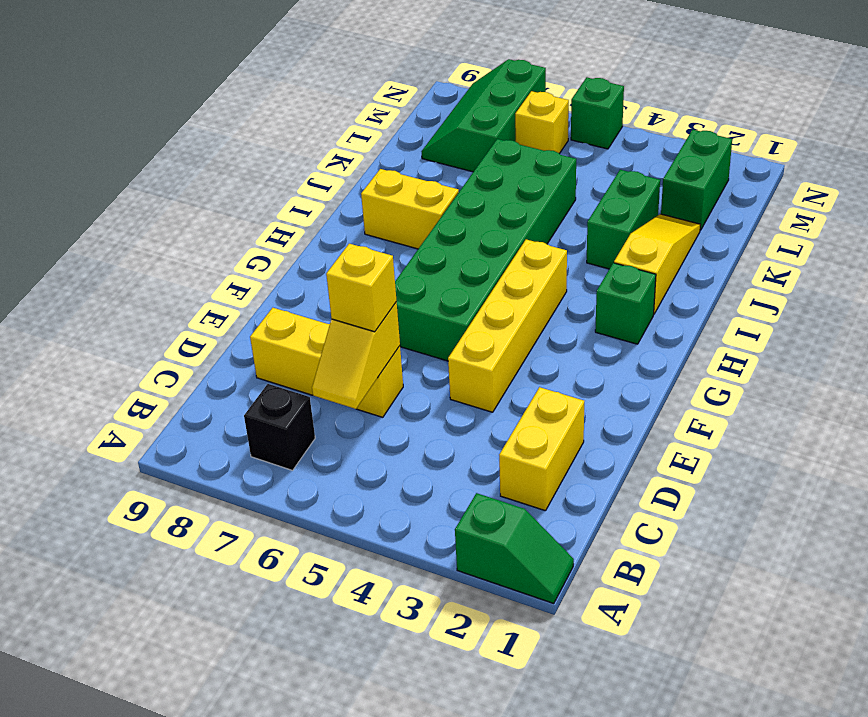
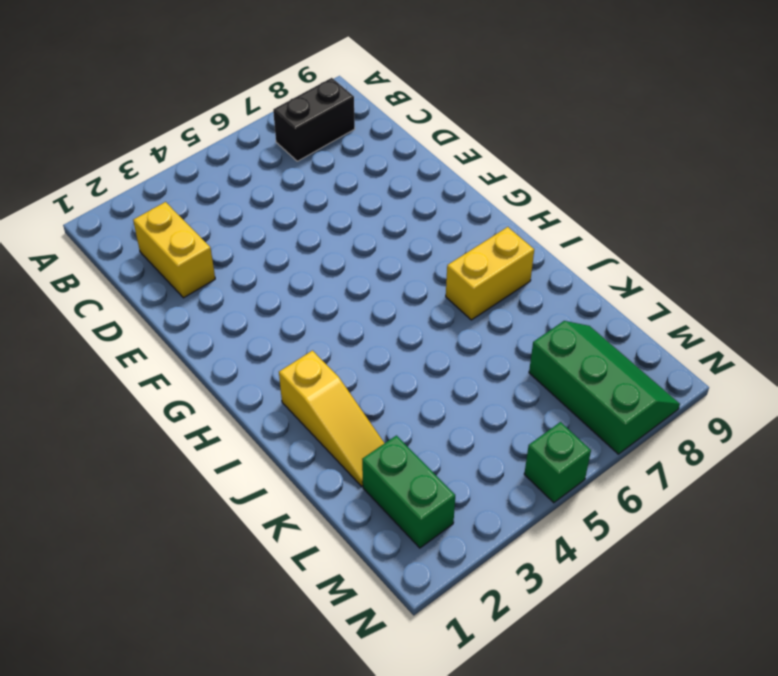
black 1x2 brick [273,78,355,161] -> black 1x1 brick [244,384,315,470]
none -> green 1x2 slope [455,493,574,604]
none -> yellow 1x3 brick [250,308,403,417]
none -> yellow 1x4 brick [448,239,567,412]

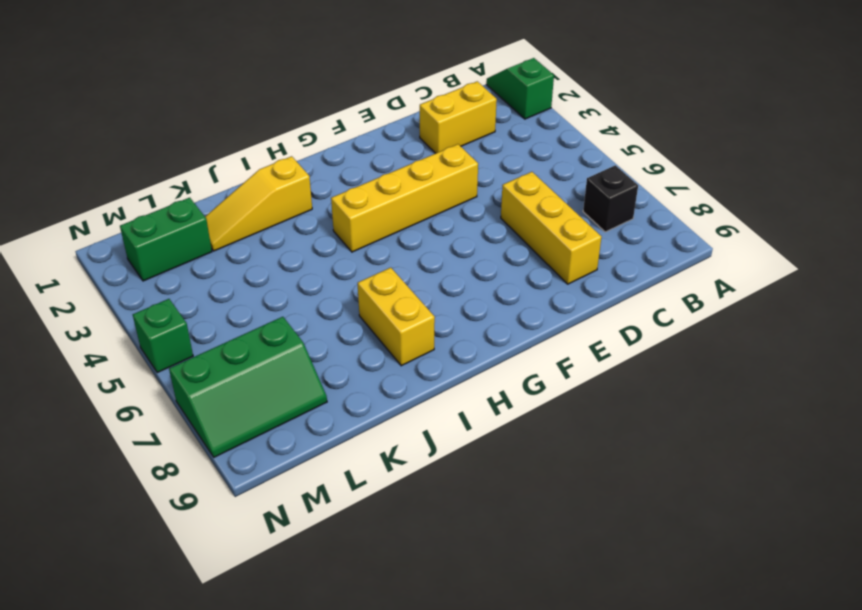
none -> green 2x6 brick [395,139,576,361]
none -> green 1x1 brick [595,263,656,344]
none -> green 1x2 brick [587,170,660,269]

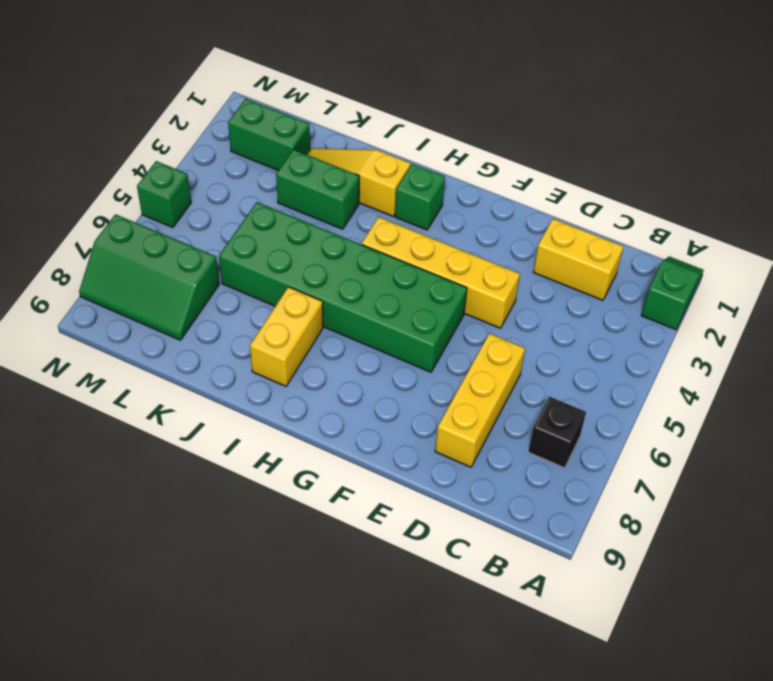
none -> yellow 1x1 brick [515,91,569,154]
none -> yellow 1x2 slope [312,302,400,409]
none -> yellow 1x1 brick [326,244,396,332]

